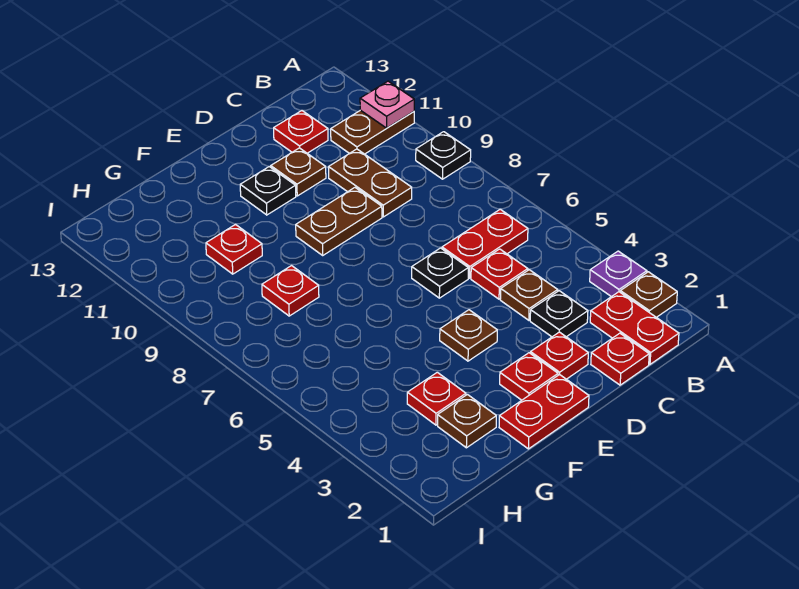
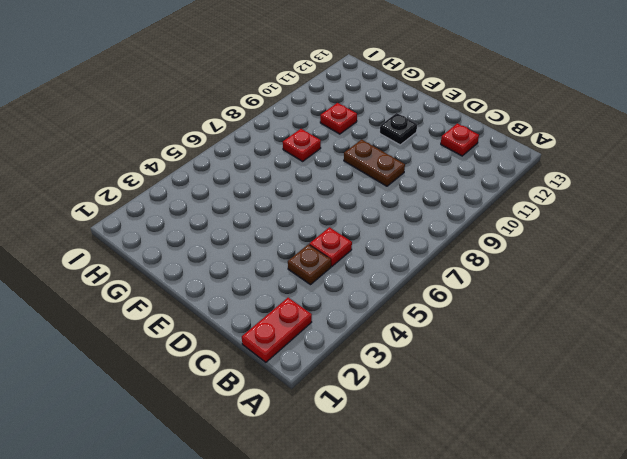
none -> brown 1x1 plate [620,272,677,317]
none -> purple 1x1 plate [590,251,647,297]
none -> black 1x1 plate [416,132,471,179]

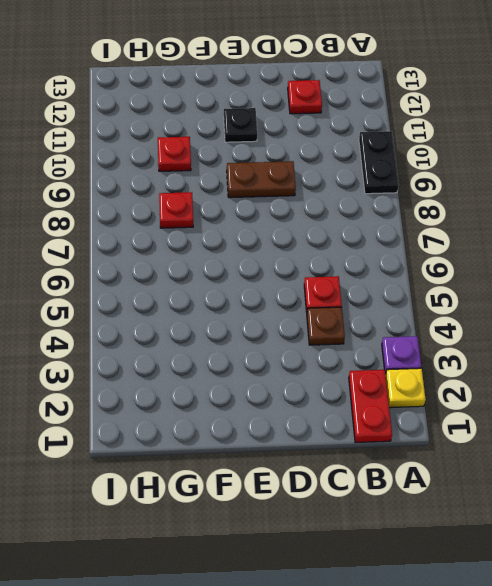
yellow 1x1 plate [386,368,426,408] -> brown 1x1 plate [620,272,677,317]
black 1x2 plate [359,131,399,194] -> black 1x1 plate [416,132,471,179]
none -> brown 1x2 plate [331,110,414,154]
none -> red 1x2 plate [442,209,528,278]
none -> red 1x1 plate [591,333,649,385]

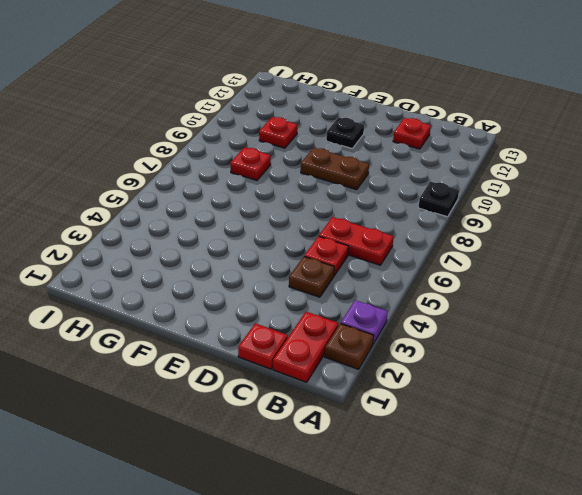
none -> brown 1x2 plate [331,110,414,154]
none -> black 1x1 plate [530,291,588,337]
none -> brown 1x2 plate [328,149,412,217]

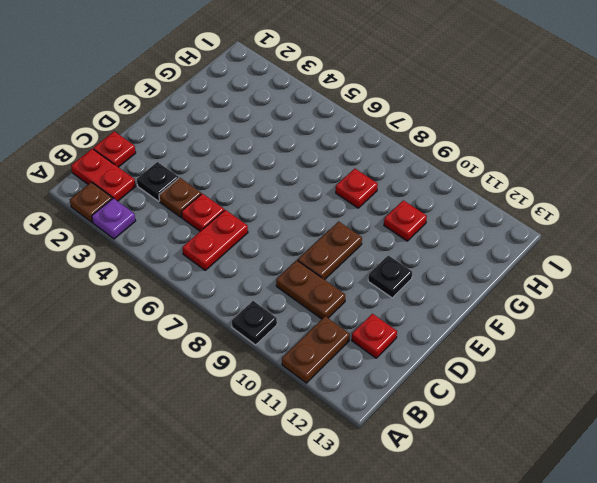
none -> red 1x1 plate [530,332,588,379]
none -> black 1x1 plate [412,248,468,298]
none -> brown 1x1 plate [271,148,326,196]

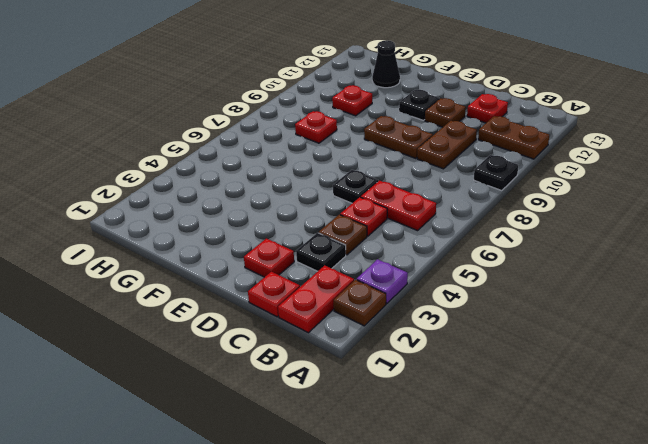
black 1x1 cone [372,41,400,88] -> none
none -> red 1x2 plate [499,374,589,449]
none -> red 1x1 plate [500,353,558,400]
none -> brown 1x1 plate [440,310,497,361]

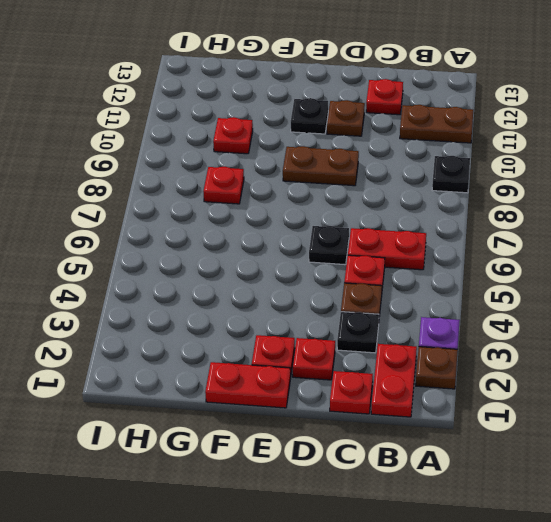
none -> brown 1x2 plate [328,149,412,217]
none -> brown 1x1 plate [440,310,497,361]
none -> brown 1x1 plate [438,395,496,448]

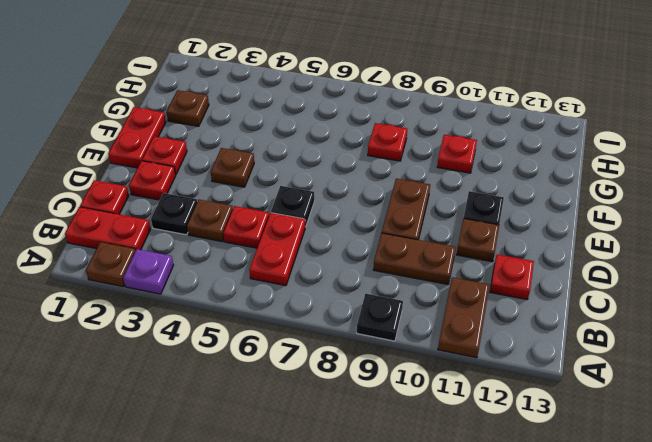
none -> red 1x1 plate [407,372,466,425]
none -> pink 1x1 plate [360,81,414,128]

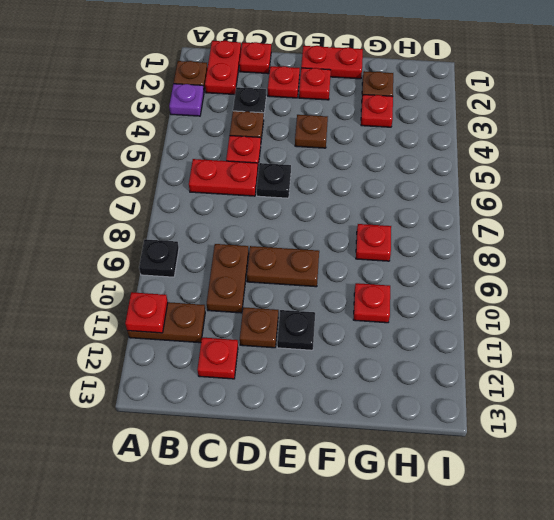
red 1x1 plate [125,292,168,333] -> pink 1x1 plate [360,81,414,128]

